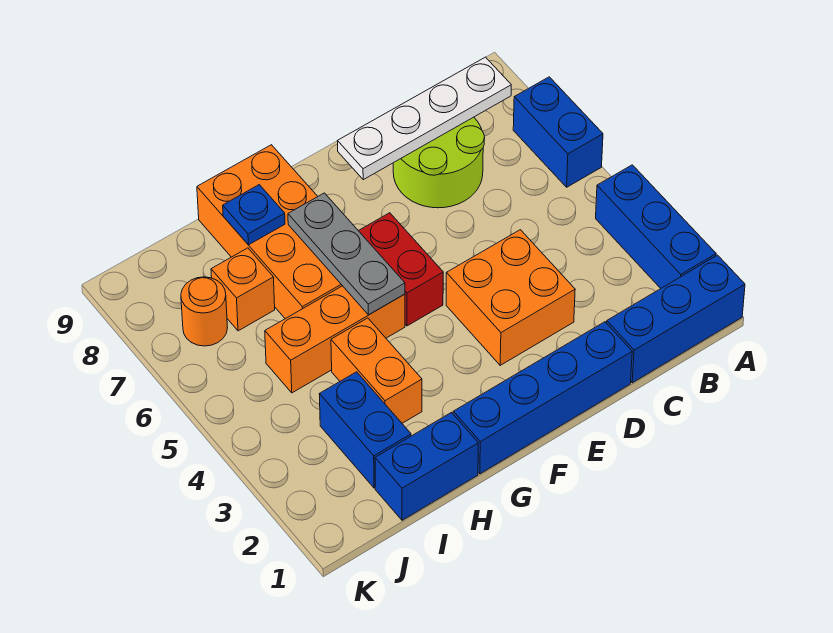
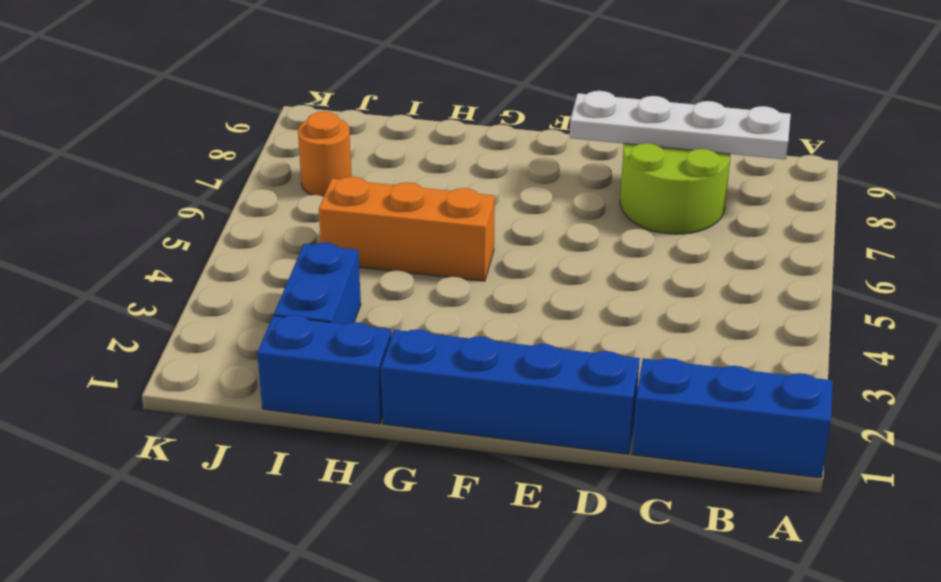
none -> blue 1x3 brick [596,165,716,288]
none -> blue 1x2 brick [513,77,603,187]
none -> orange 2x2 brick [446,230,575,365]

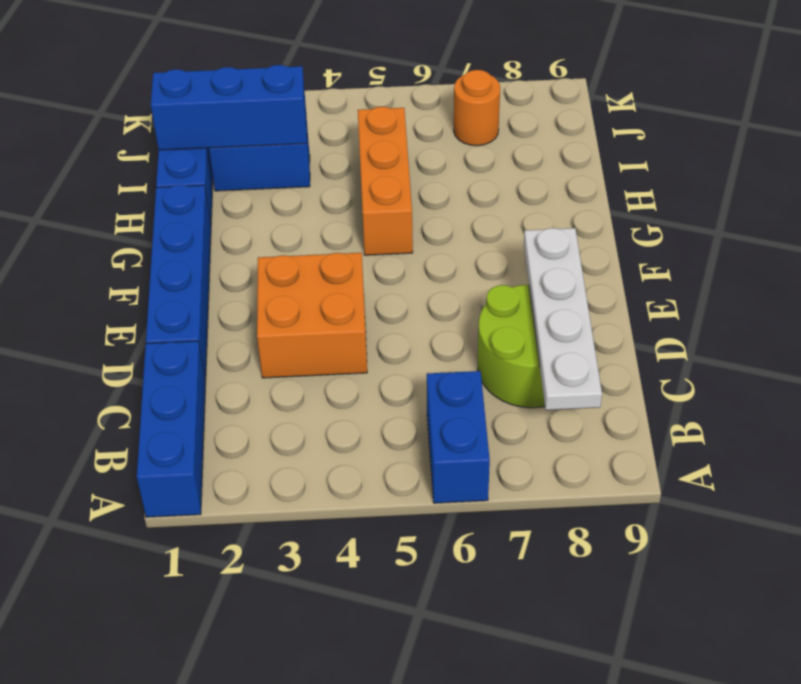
blue 1x2 brick [427,371,490,503] -> blue 1x2 brick turned to [513,77,603,187]
blue 1x3 brick [151,65,307,150] -> blue 1x3 brick moved to [596,165,716,288]
none -> red 1x2 brick [359,213,443,326]
none -> orange 2x4 brick [197,145,342,319]
none -> orange 1x2 brick [331,318,422,423]

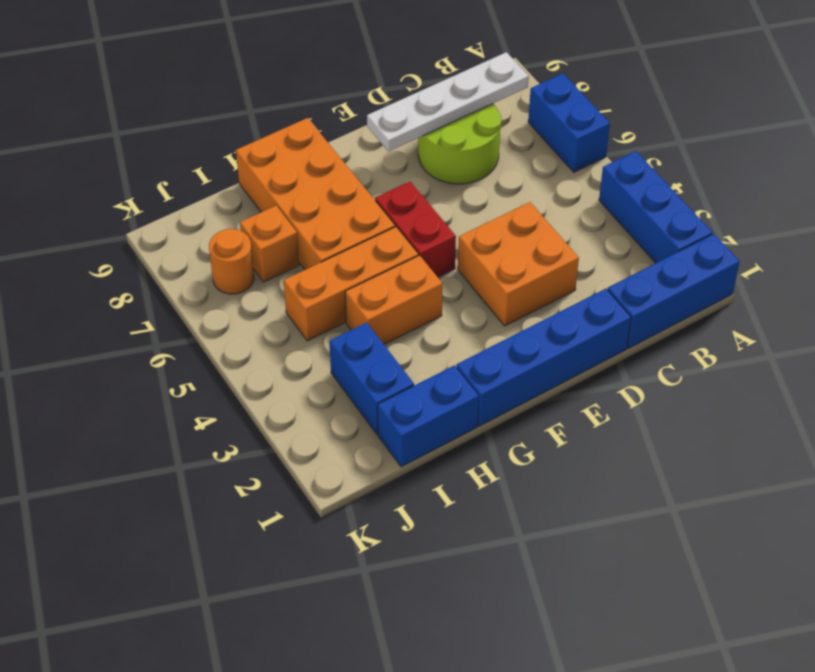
orange 1x2 brick [345,255,442,344] -> orange 1x2 brick turned to [331,318,422,423]
none -> grey 1x3 plate [288,193,405,315]
none -> blue 1x1 plate [223,185,285,245]

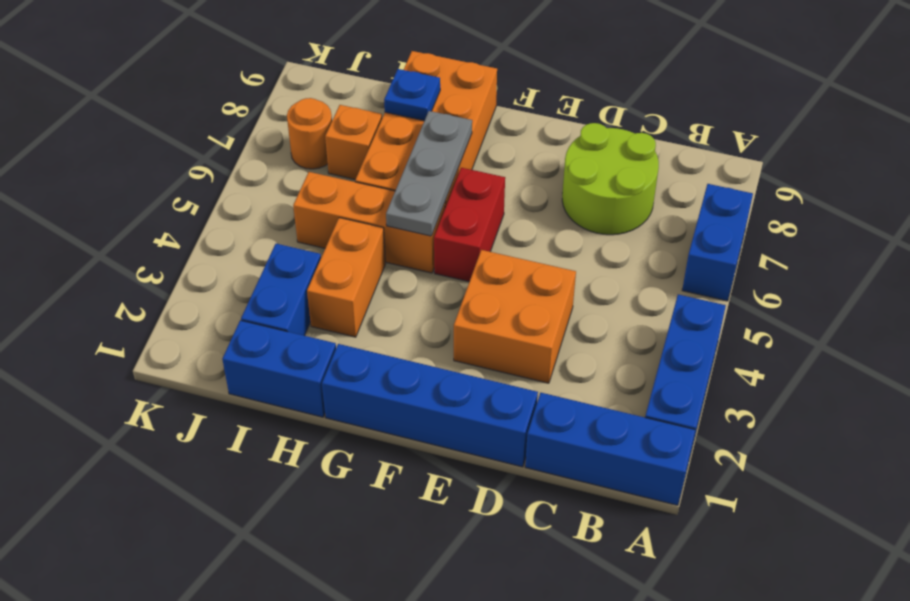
none -> white 1x4 plate [338,57,511,180]

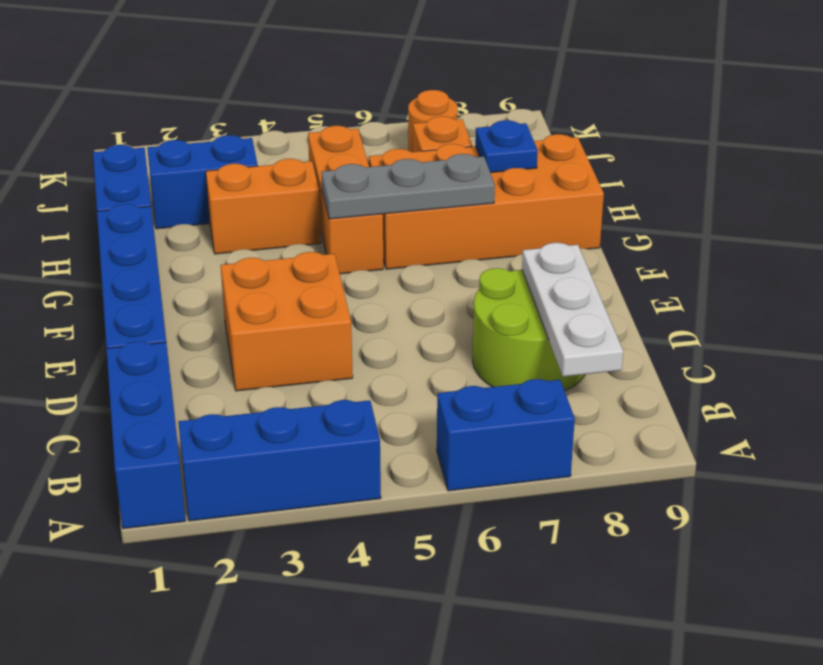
white 1x3 plate [522,243,623,377] -> white 1x4 plate [338,57,511,180]
none -> red 1x2 brick [359,213,443,326]

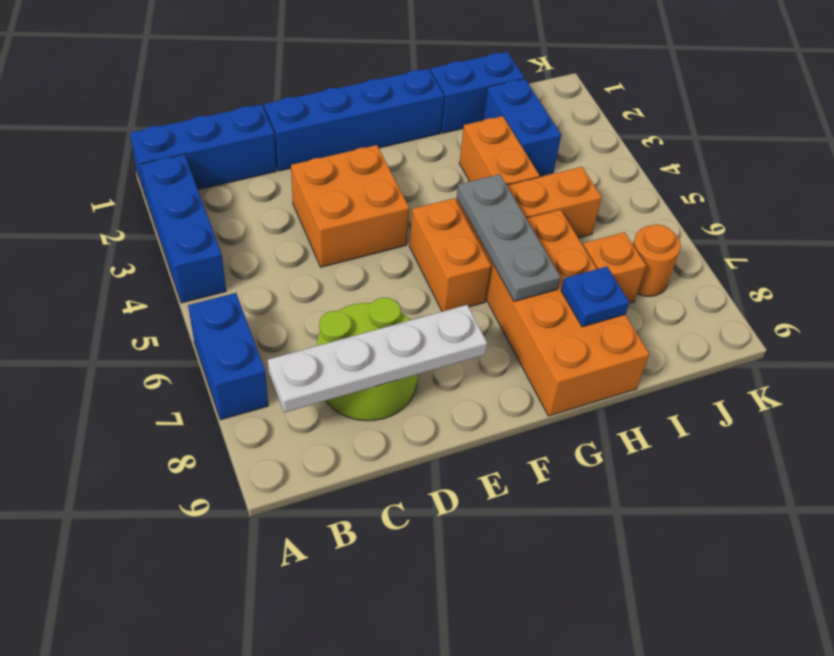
orange 1x2 brick [409,198,491,311] -> red 1x2 brick [359,213,443,326]

